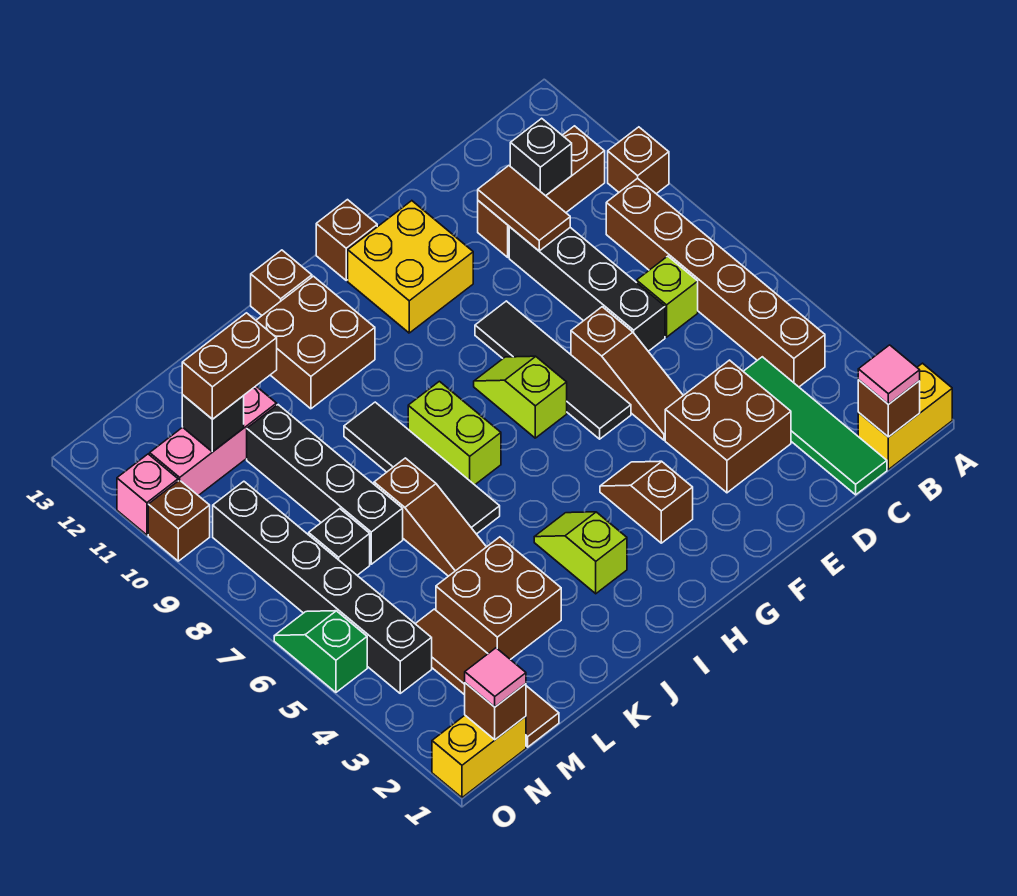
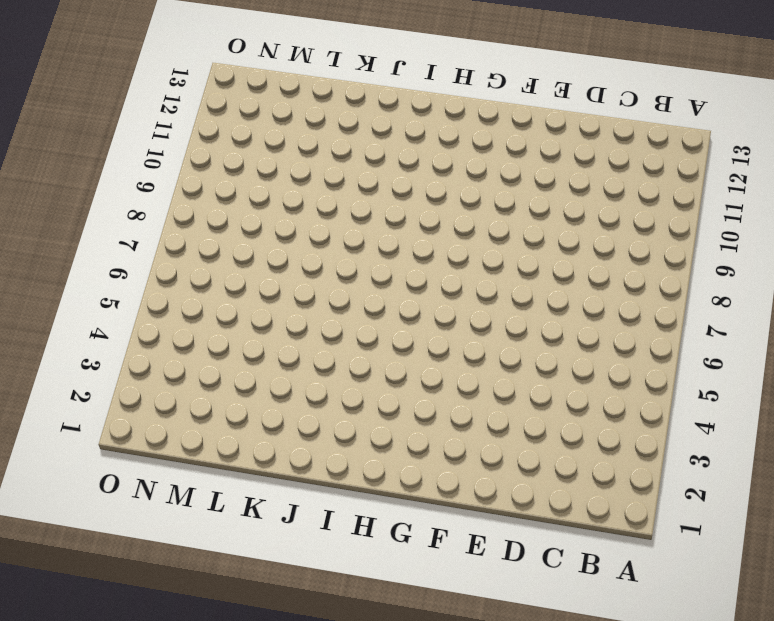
none -> yellow 1x2 brick [858,363,952,470]
none -> brown 1x1 brick [608,127,669,194]
none -> brown 1x6 brick [606,178,825,387]
none -> brown 1x3 brick [478,126,605,257]

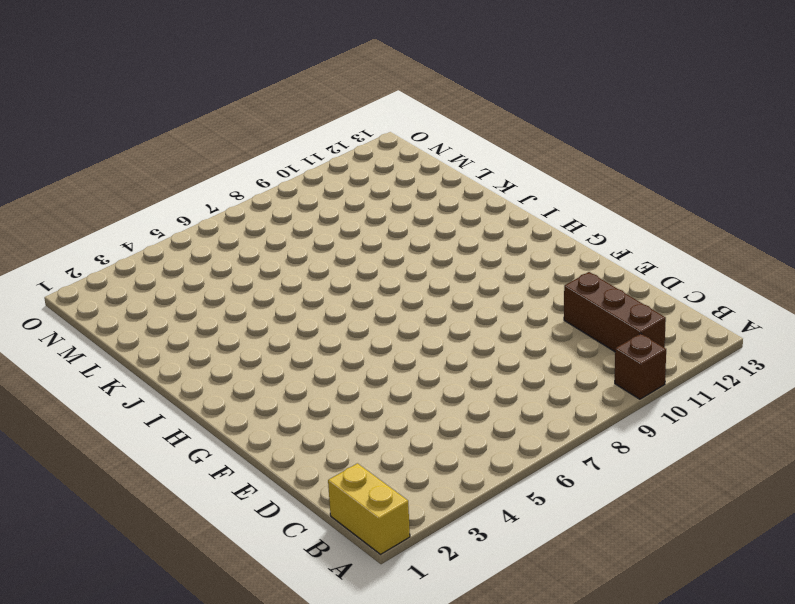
none -> brown 1x6 brick [606,178,825,387]
none -> green 1x4 tile [743,357,887,495]
none -> lime 1x1 brick [637,256,698,337]
none -> brown 2x2 brick [665,360,791,493]

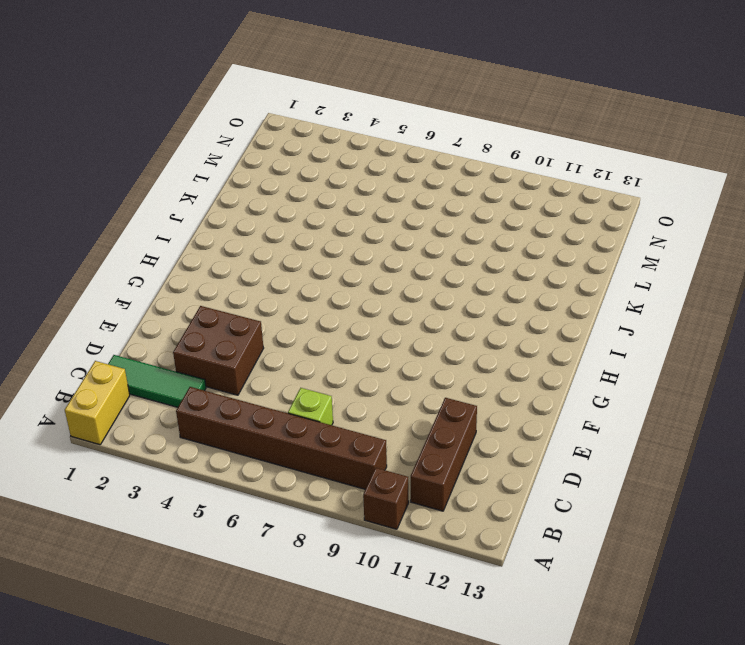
green 1x3 tile [108,355,206,407] -> green 1x4 tile [743,357,887,495]
none -> black 1x4 brick [509,227,665,351]
none -> brown 1x3 slope [571,307,683,440]
none -> black 1x4 tile [475,301,631,439]
none -> yellow 2x2 brick [348,201,473,333]

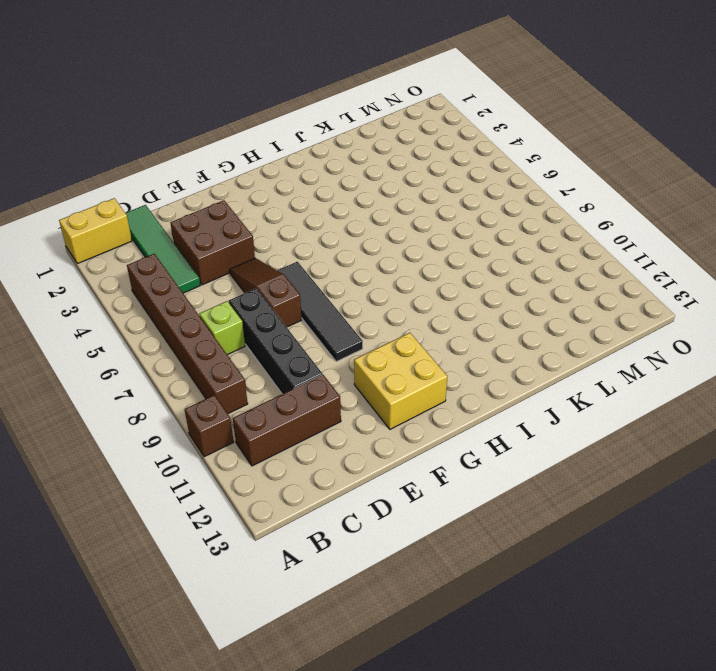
none -> brown 1x2 slope [600,461,693,543]
none -> lime 1x2 slope [474,356,567,438]
none -> brown 1x1 brick [316,200,377,280]
none -> lime 1x2 slope [534,512,627,594]

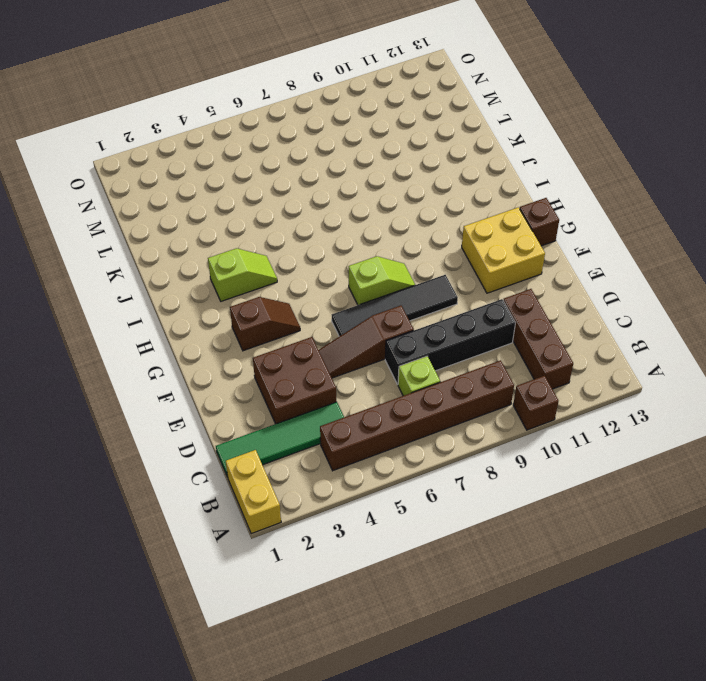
none -> lime 1x2 brick [408,381,501,485]
none -> brown 2x2 brick [256,276,375,409]
none -> brown 1x1 brick [251,250,312,315]
none -> black 1x4 tile [344,402,500,534]

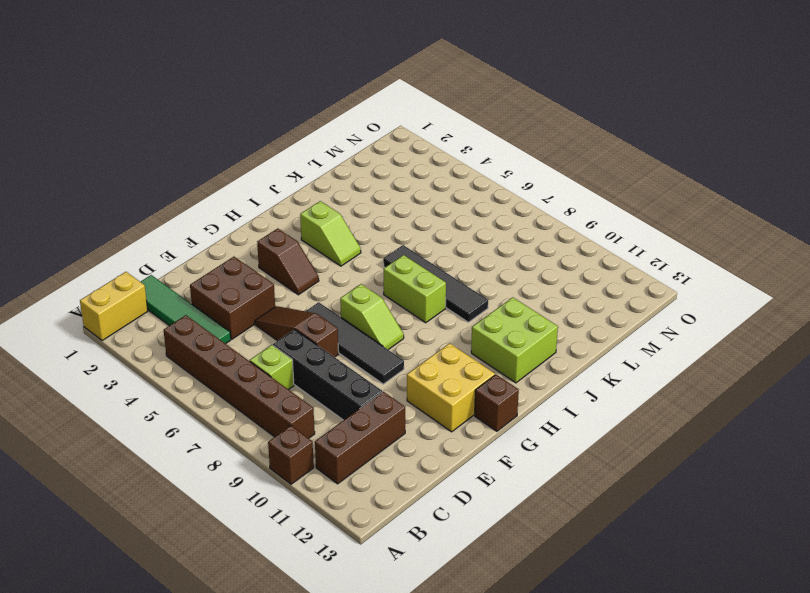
lime 2x2 brick [471,297,558,383] -> brown 2x2 brick [256,276,375,409]
none -> brown 1x1 brick [251,250,312,315]
none -> brown 2x2 brick [436,537,561,660]
none -> brown 1x3 slope [374,458,486,576]
none -> black 1x4 brick [247,405,403,564]

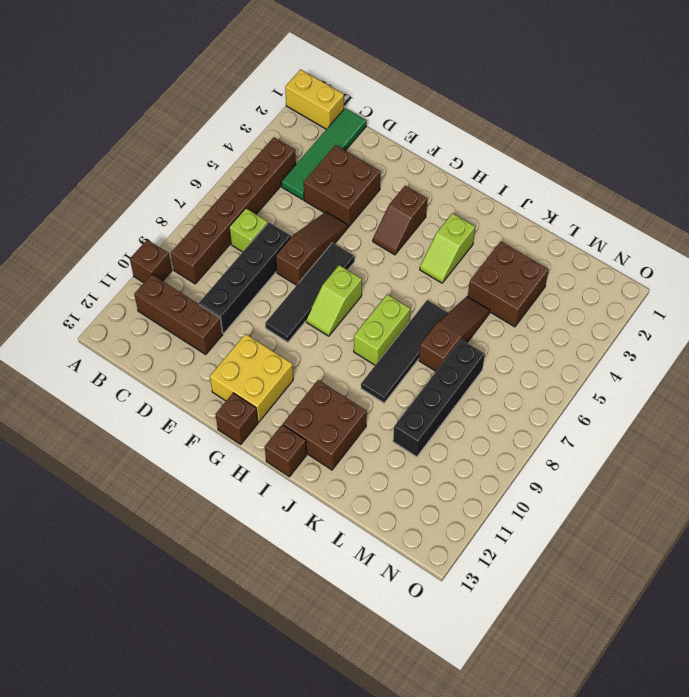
none -> pink 1x3 brick [150,386,277,496]
none -> brown 1x4 tile [415,609,559,747]
none -> black 1x1 brick [309,509,370,575]
none -> yellow 1x2 brick [432,716,526,798]

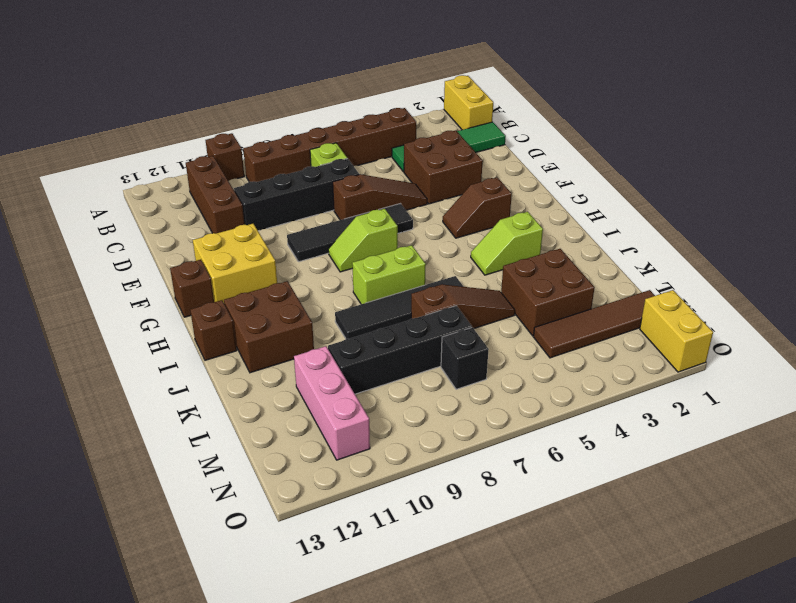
none -> black 1x6 brick [213,481,432,693]
none -> green 1x2 slope [274,611,367,692]
none -> brown 1x1 brick [148,480,210,561]
none -> pink 1x1 brick [117,454,178,535]

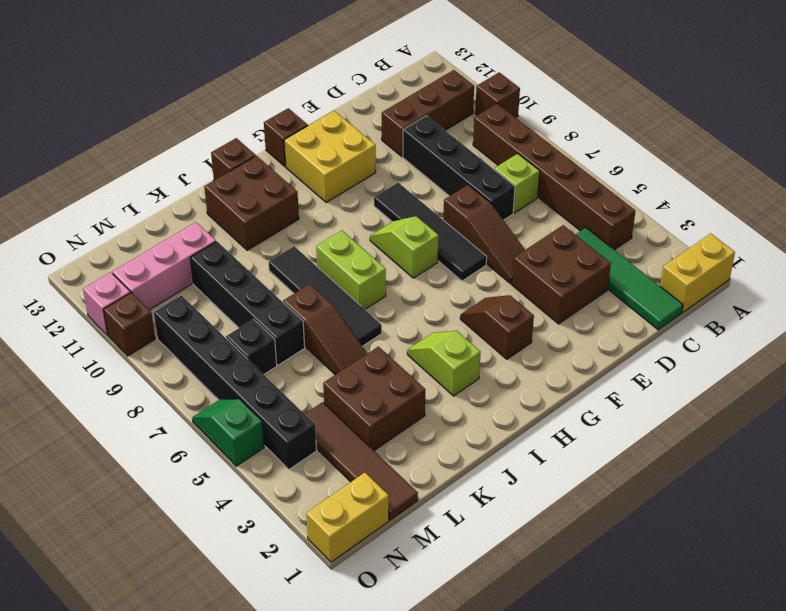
none -> brown 1x1 brick [858,380,920,437]
none -> black 1x1 brick [510,118,572,196]
none -> brown 1x2 tile [478,166,570,251]
none -> black 1x1 brick [182,395,244,452]

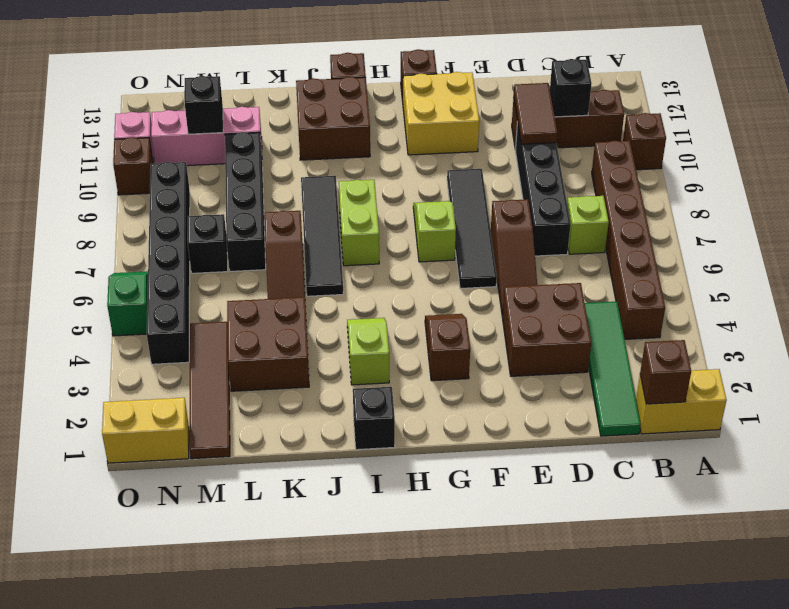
black 1x1 brick [353,387,395,450] -> none
none -> brown 1x1 brick [465,683,526,740]
none -> pink 1x1 tile [858,345,920,404]
none -> brown 1x2 brick [182,313,277,419]
none -> pink 1x1 tile [465,648,526,707]

